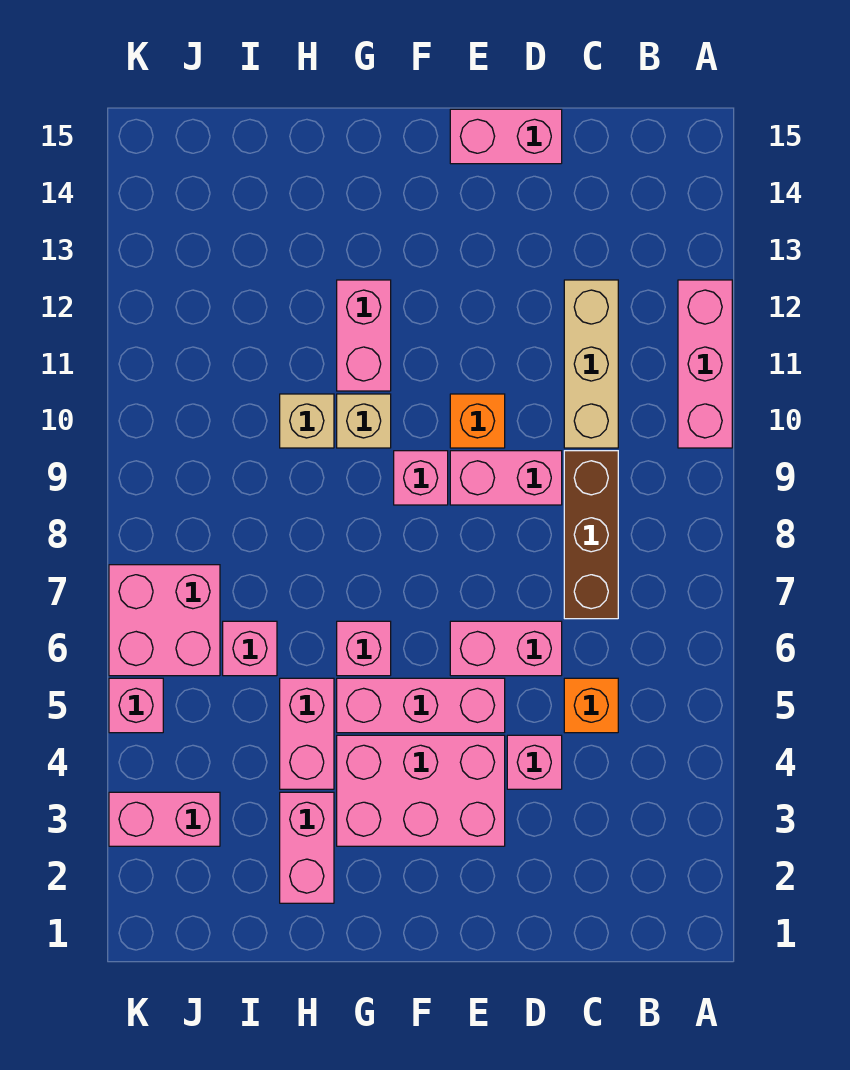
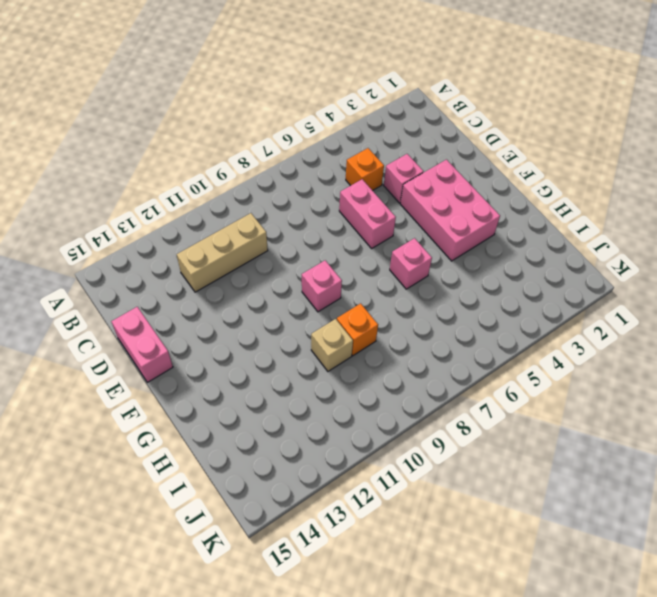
orange 1x1 brick [337,303,378,356] -> orange 1x1 brick moved to [450,394,505,448]
none -> pink 1x3 brick [678,280,732,448]
none -> brown 1x3 brick [564,451,618,619]
none -> pink 1x2 brick [450,451,562,505]

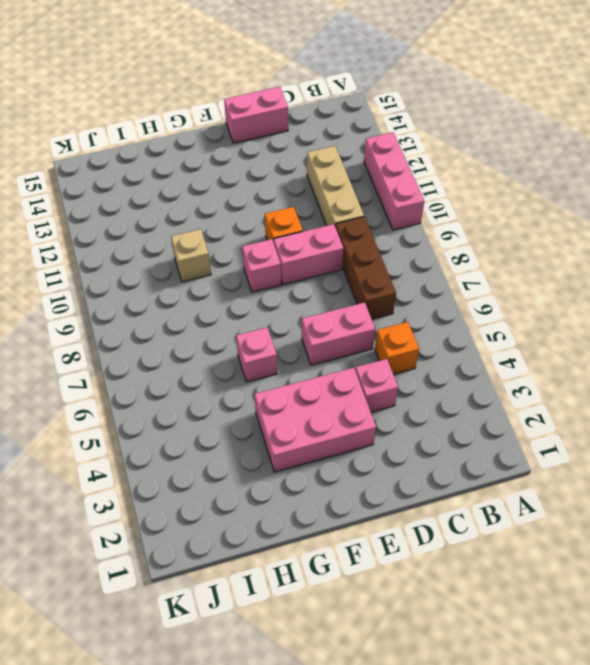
none -> pink 1x3 brick [337,678,505,733]
none -> tan 1x1 brick [337,394,391,448]
none -> pink 1x2 brick [337,280,391,391]

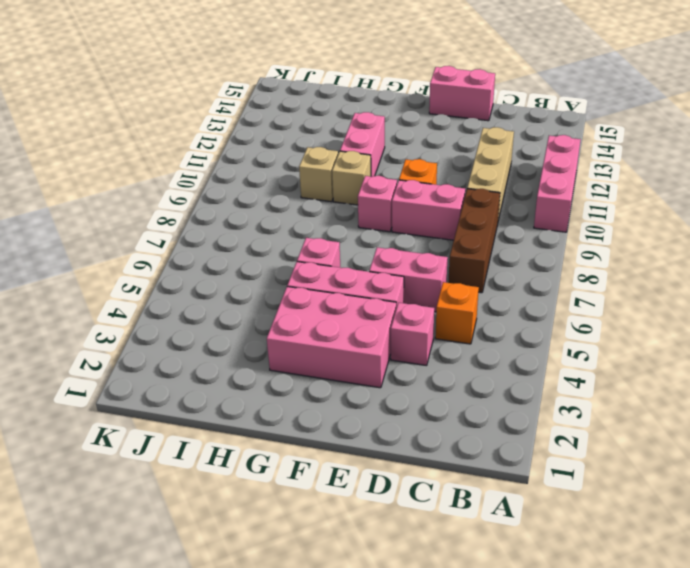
none -> pink 1x2 brick [280,792,334,903]
none -> pink 1x2 brick [280,678,334,789]
none -> pink 1x1 brick [223,621,277,676]

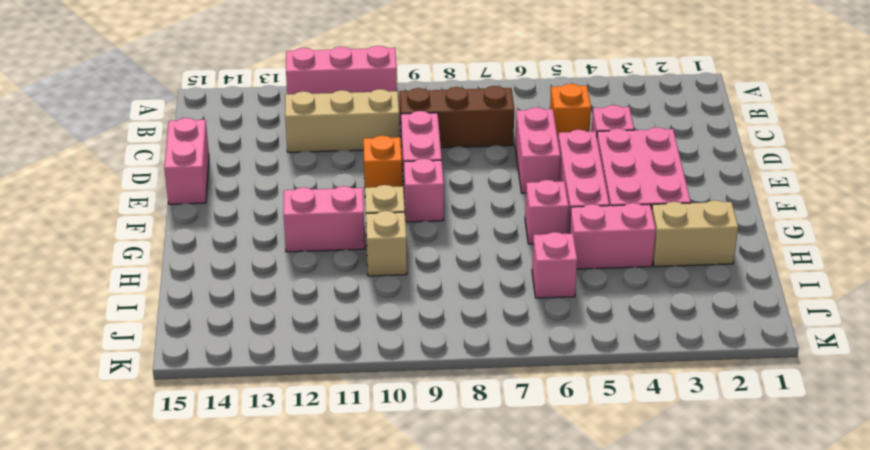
tan 1x2 brick [652,200,738,267] -> pink 1x2 brick [280,792,334,903]
none -> pink 1x2 brick [109,792,220,846]
none -> pink 2x2 brick [109,565,220,676]
none -> pink 1x1 brick [109,678,163,733]

